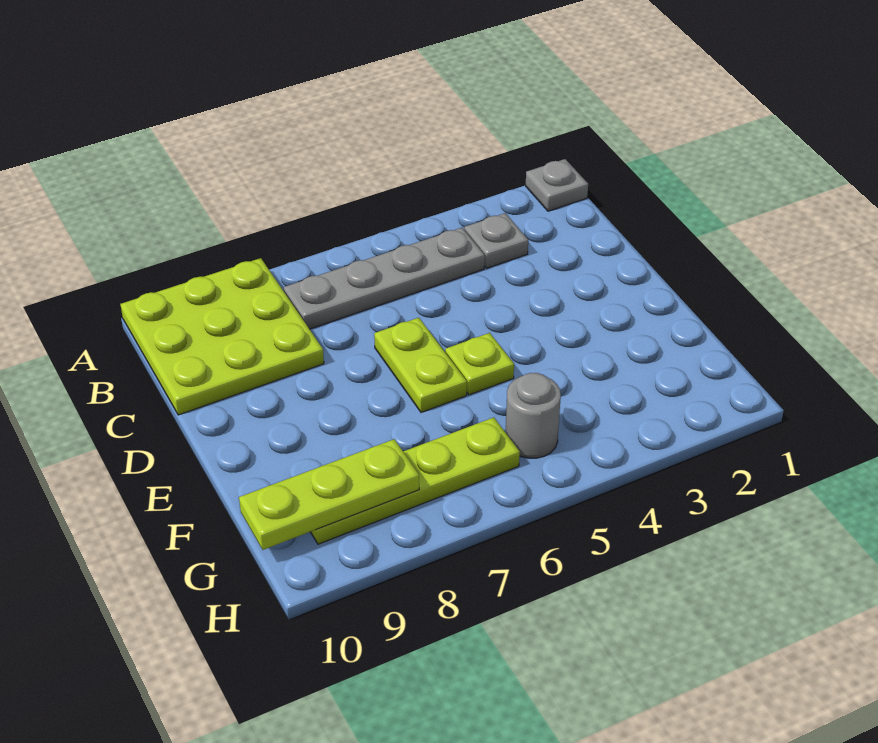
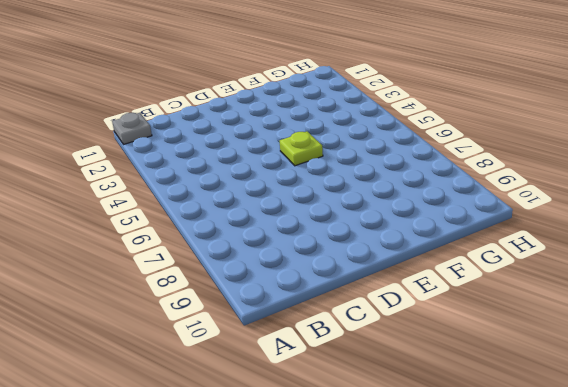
none -> lime 3x3 plate [120,258,324,415]
none -> grey 1x1 plate [464,213,528,268]

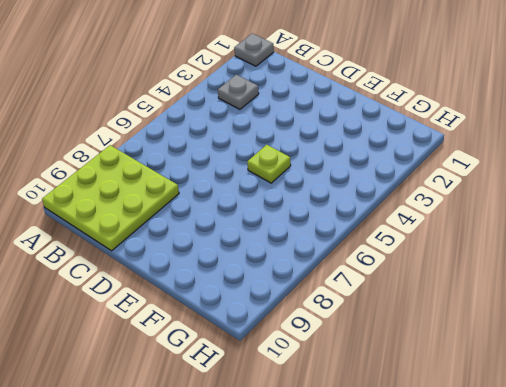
none -> grey 1x4 plate [284,228,485,329]
none -> lime 1x2 plate [374,318,467,413]

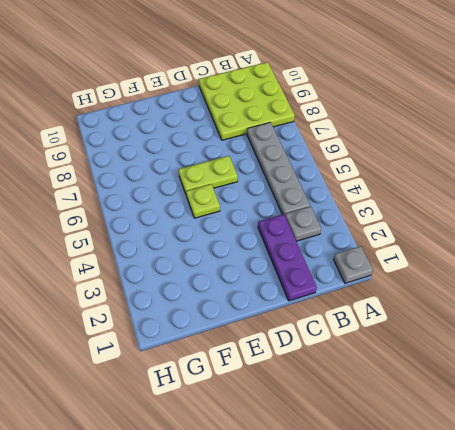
purple 1x3 plate [258,214,317,301] -> none
none -> grey 1x1 round brick [506,373,561,458]
none -> lime 1x4 plate [311,417,520,544]

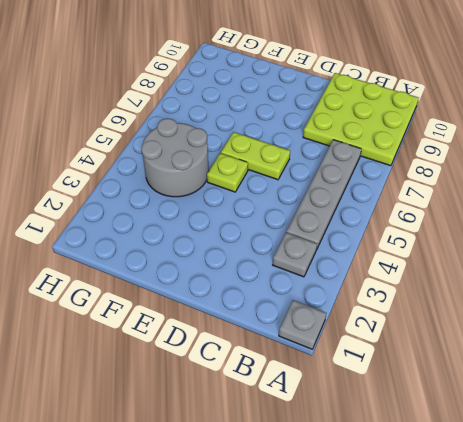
grey 2x2 round brick [141,118,209,197] -> grey 1x1 round brick [506,373,561,458]
none -> lime 1x4 plate [311,417,520,544]
none -> lime 1x3 plate [239,439,419,550]

